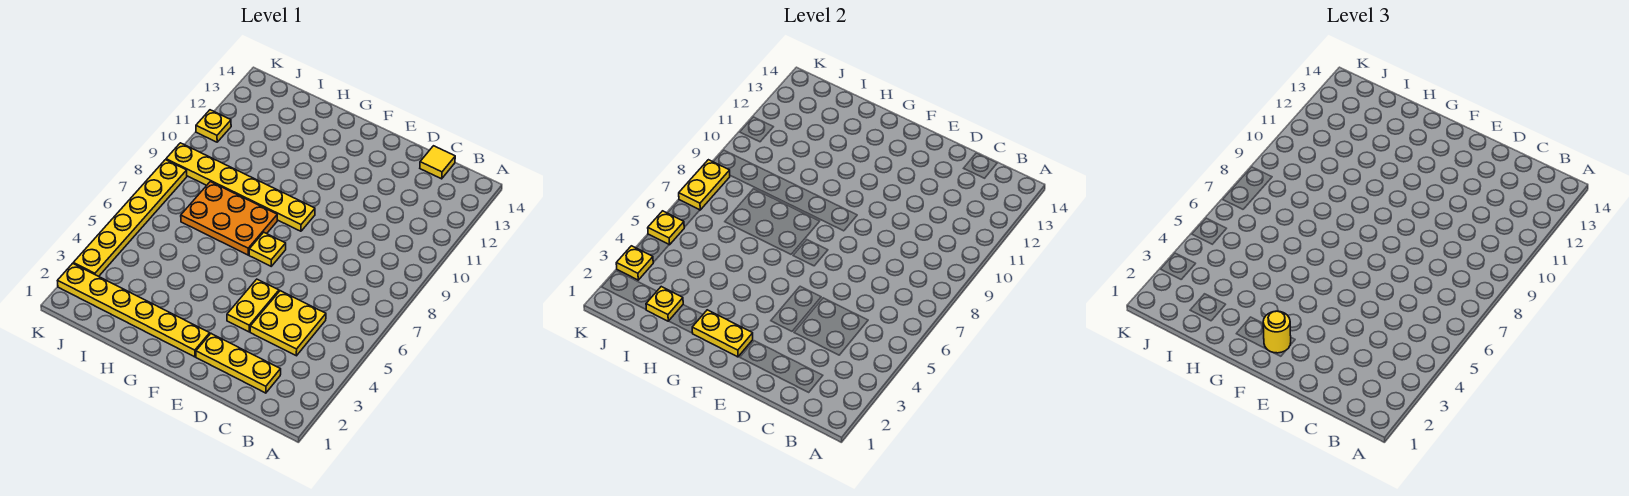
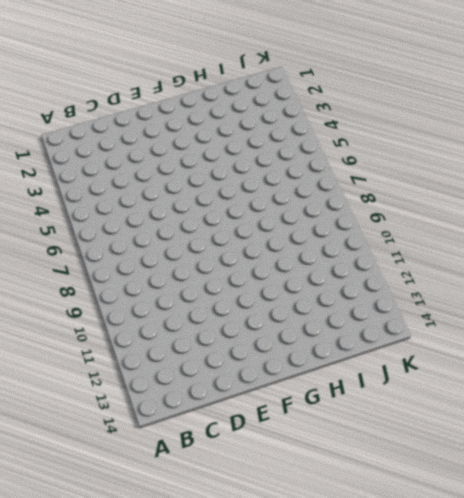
none -> yellow 1x3 plate [196,334,281,393]
none -> yellow 2x2 plate [250,291,326,356]
none -> yellow 1x1 tile [420,146,455,179]

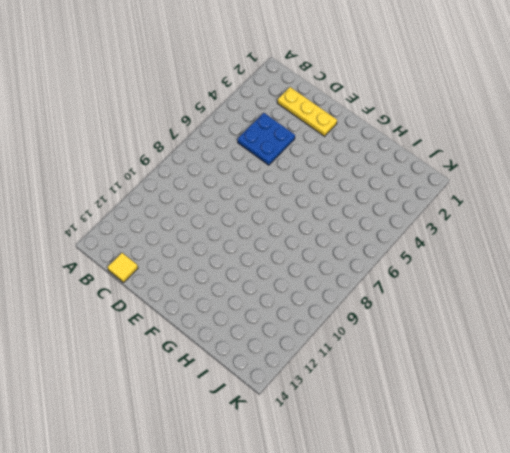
blue 2x2 plate [238,113,295,165] -> yellow 2x2 plate [250,291,326,356]
none -> yellow 1x2 plate [227,279,279,332]
none -> yellow 1x6 plate [58,263,210,357]
none -> yellow 1x1 plate [249,232,286,266]

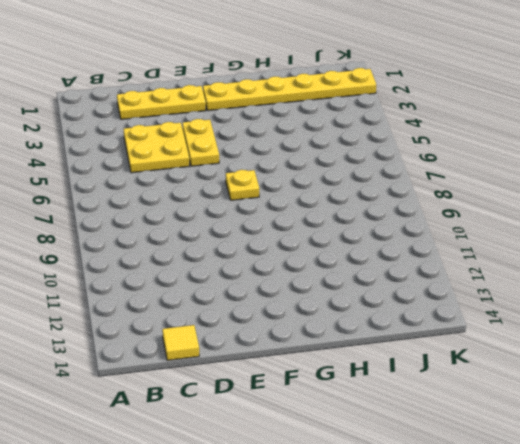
none -> yellow 1x6 plate [166,143,315,231]
none -> orange 2x3 plate [181,182,277,255]
none -> yellow 1x6 plate [73,160,187,276]

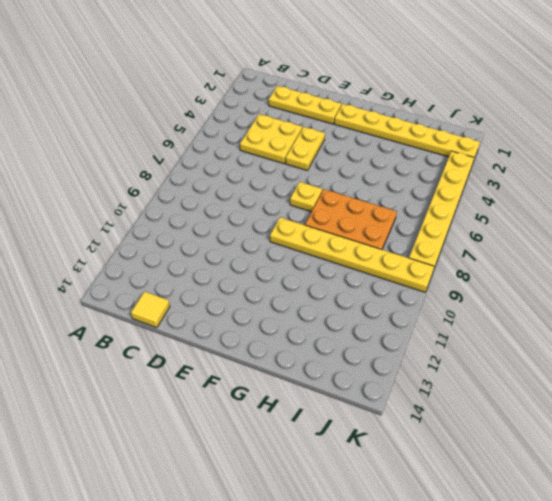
none -> yellow 1x1 plate [196,110,231,142]
none -> yellow 1x2 plate [692,310,753,357]
none -> yellow 1x1 plate [646,287,683,321]

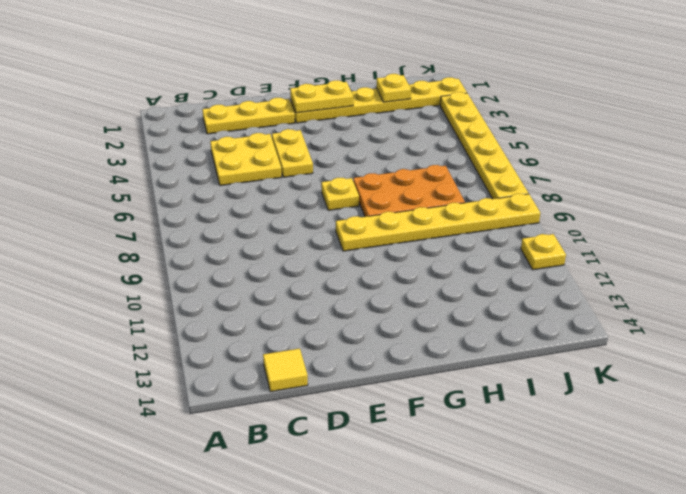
none -> yellow 1x1 plate [616,246,653,280]
none -> yellow 1x1 plate [648,211,684,245]
none -> yellow 1x2 plate [679,160,730,210]

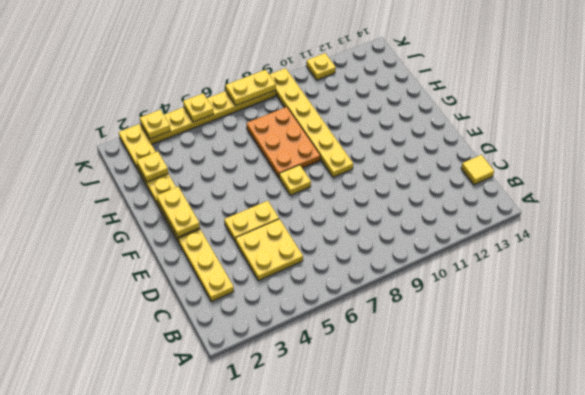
none -> yellow 1x1 round brick [1263,311,1291,353]

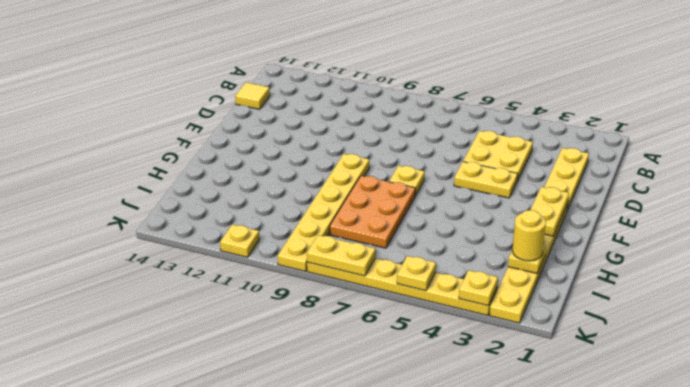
yellow 1x1 round brick [512,210,546,261] -> yellow 1x1 round brick moved to [1263,311,1291,353]

